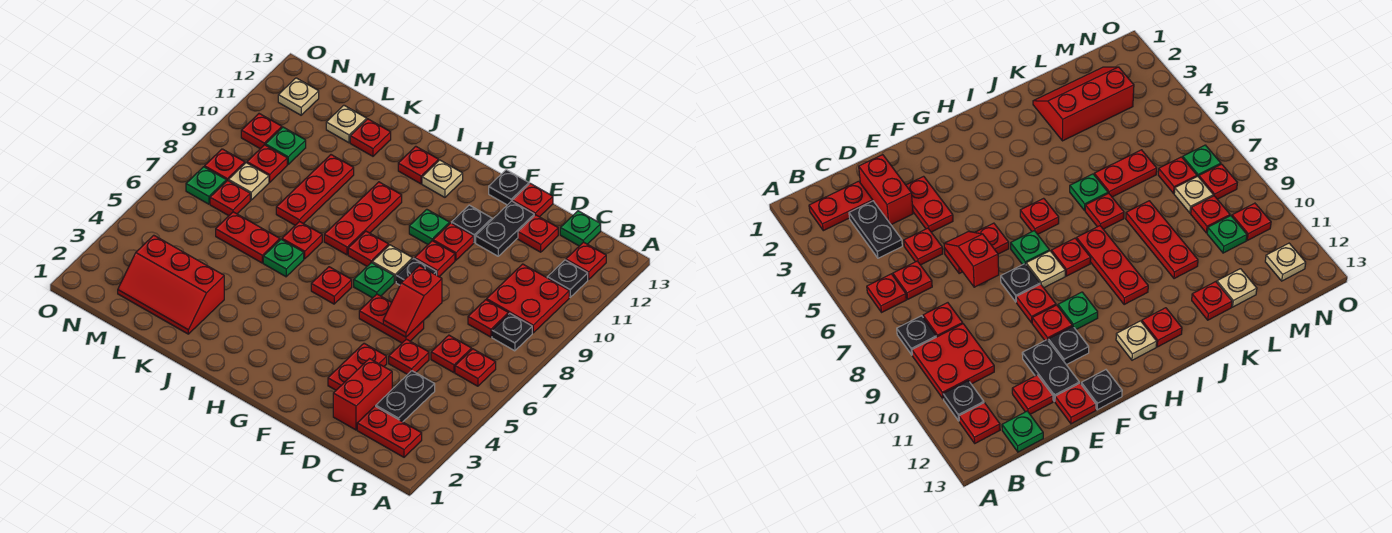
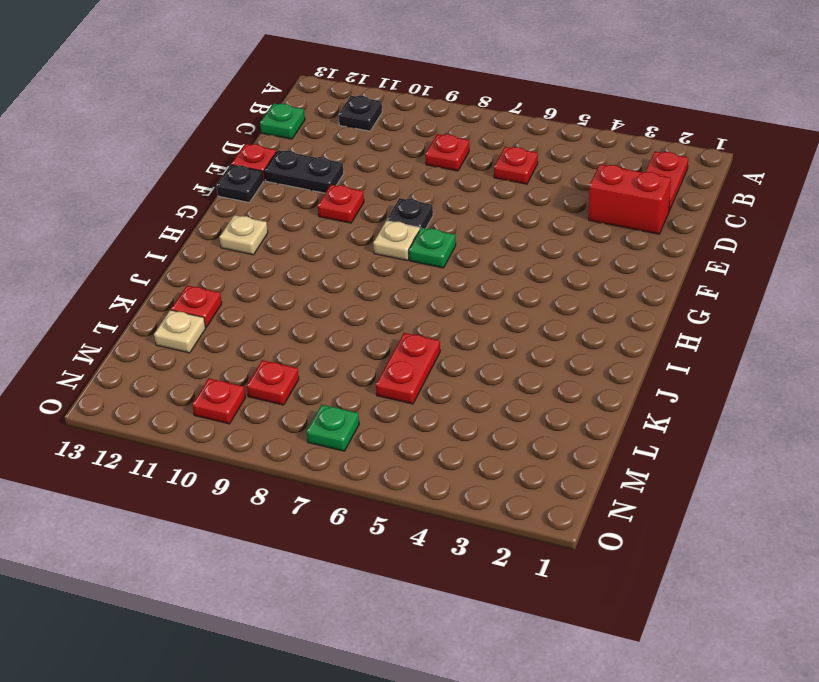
none -> red 1x1 plate [455,349,496,386]
none -> black 1x1 plate [492,313,532,351]
none -> red 2x2 plate [487,264,569,333]
none -> red 1x1 plate [566,242,606,280]

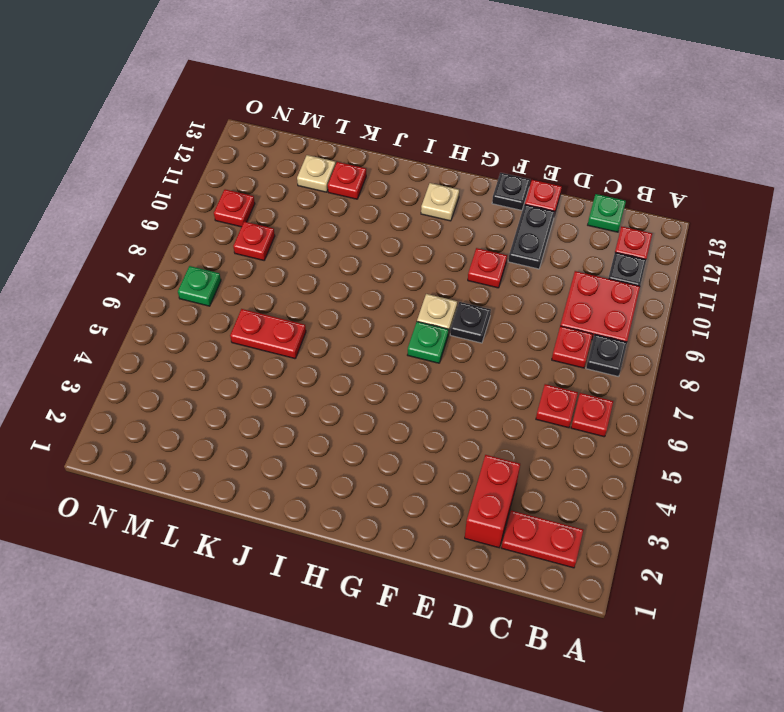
none -> black 1x2 plate [376,371,435,422]
none -> red 1x1 plate [389,339,429,375]
none -> red 1x1 plate [518,215,558,252]
none -> red 1x2 plate [328,343,387,390]

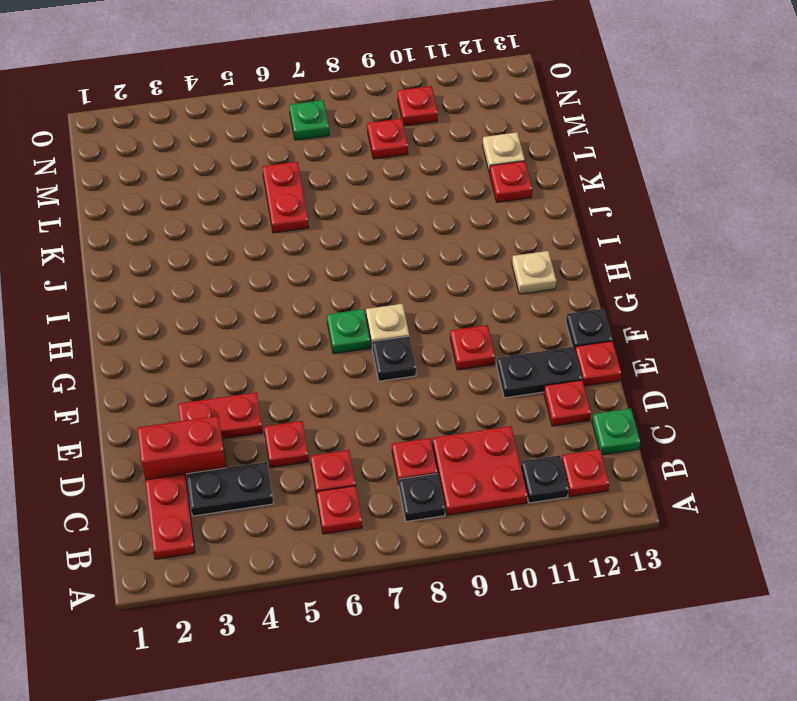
none -> red 1x2 plate [359,294,424,343]
none -> red 1x1 plate [415,241,455,276]
none -> black 1x1 plate [452,205,492,242]
none -> green 1x1 plate [409,209,450,244]

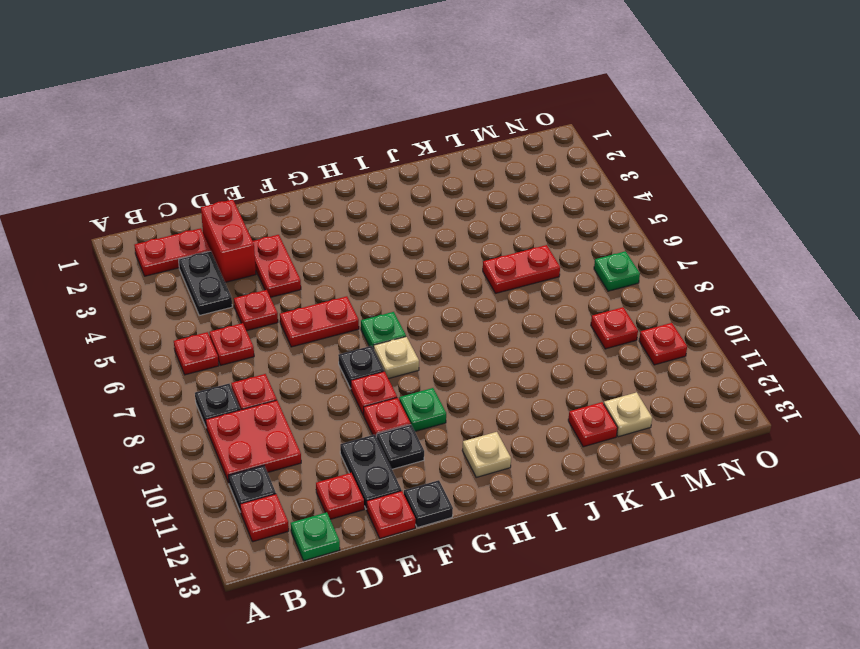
none -> red 1x1 plate [311,267,352,304]
none -> red 1x1 plate [348,231,389,266]
none -> red 1x3 plate [324,182,402,255]
none -> red 1x1 plate [398,146,439,184]

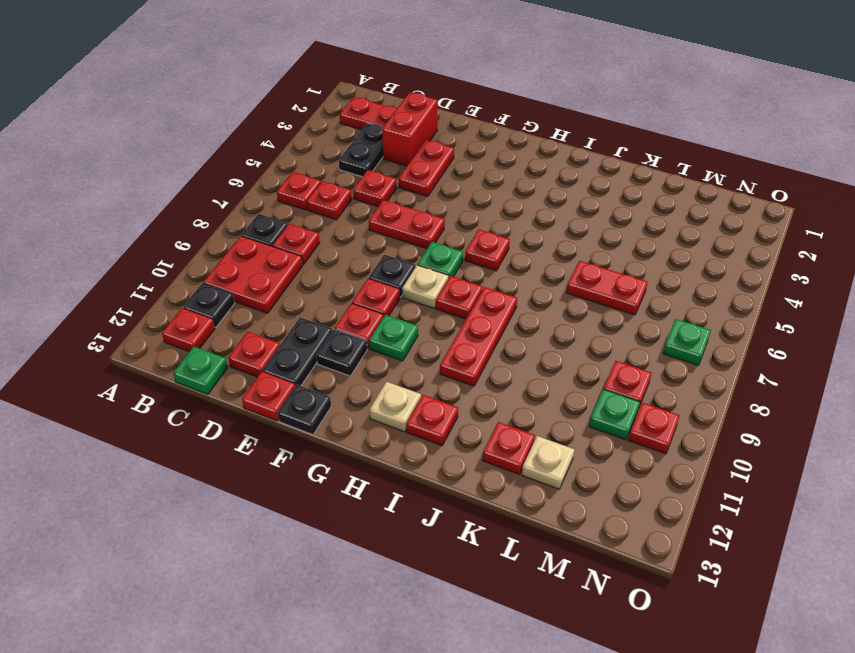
none -> green 1x1 plate [263,239,304,277]
none -> red 1x1 plate [282,221,322,259]
none -> red 2x3 slope [118,235,224,334]
none -> red 1x3 plate [276,155,354,225]

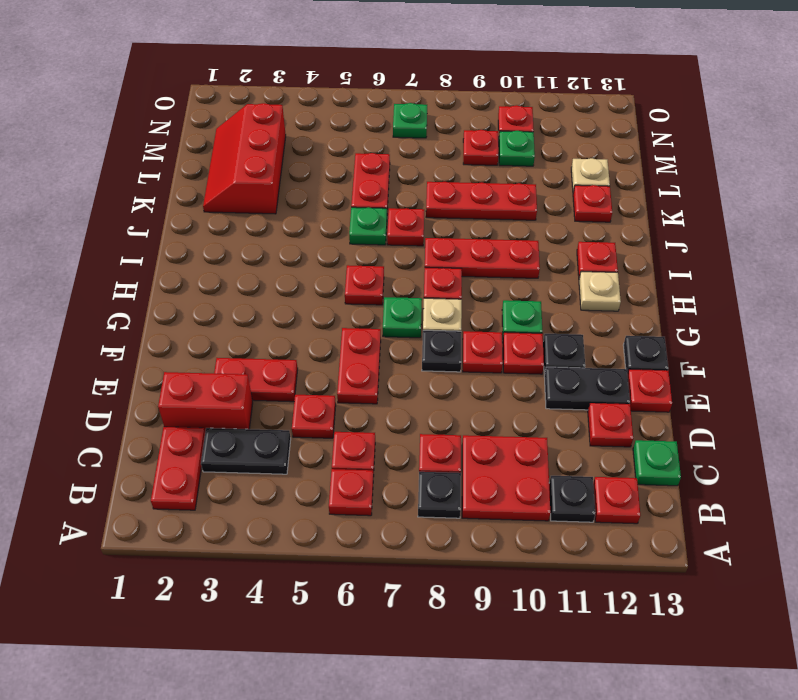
none -> red 1x1 plate [210,180,250,216]
none -> tan 1x1 plate [228,163,269,200]
none -> red 1x1 plate [205,149,245,181]
none -> tan 1x1 plate [278,78,319,115]

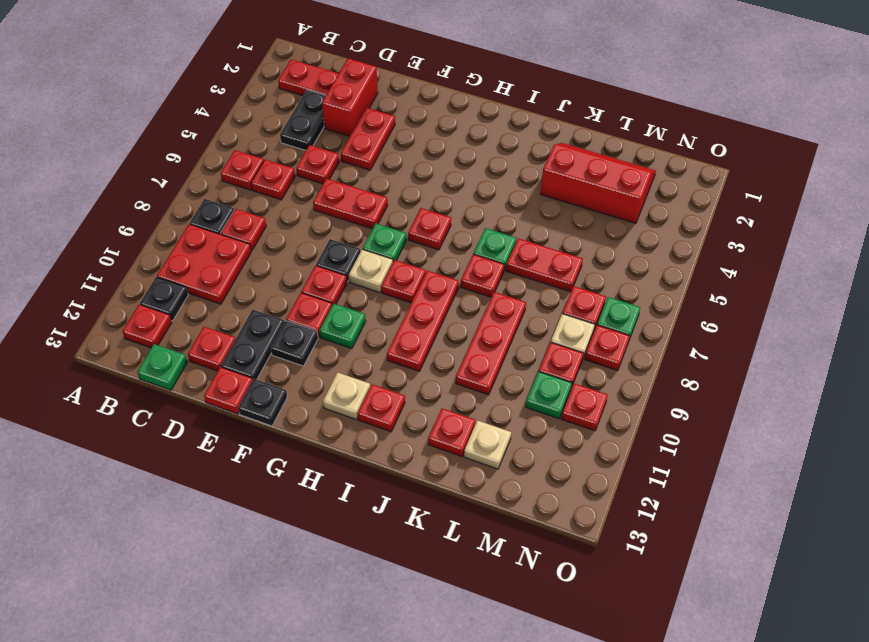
none -> tan 1x1 plate [278,78,319,115]
none -> red 1x2 slope [383,266,442,337]

